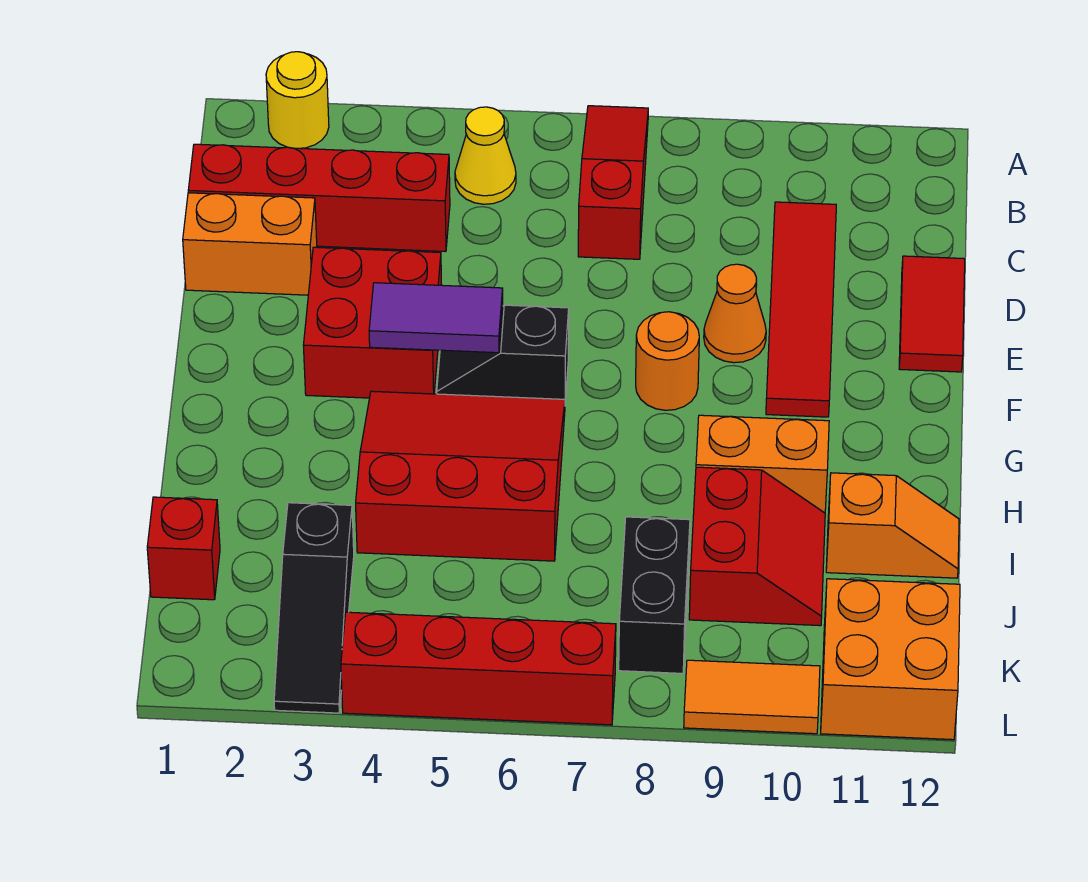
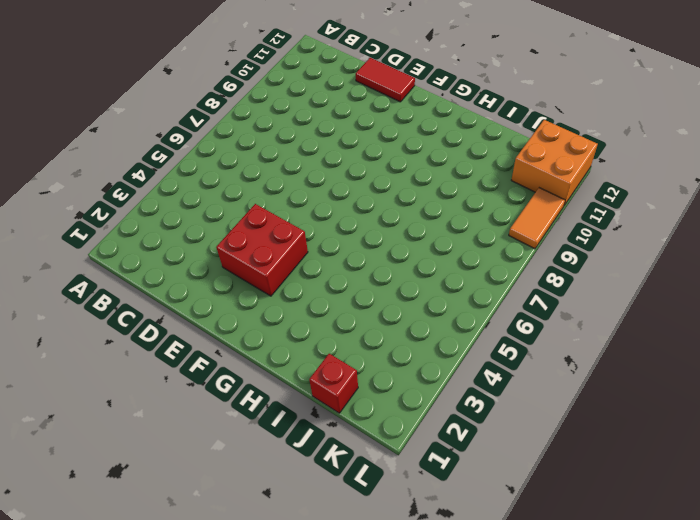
none -> yellow 1x1 round brick [266,52,329,148]
none -> red 1x3 slope [578,106,648,259]
none -> yellow 1x1 cone [455,107,516,204]

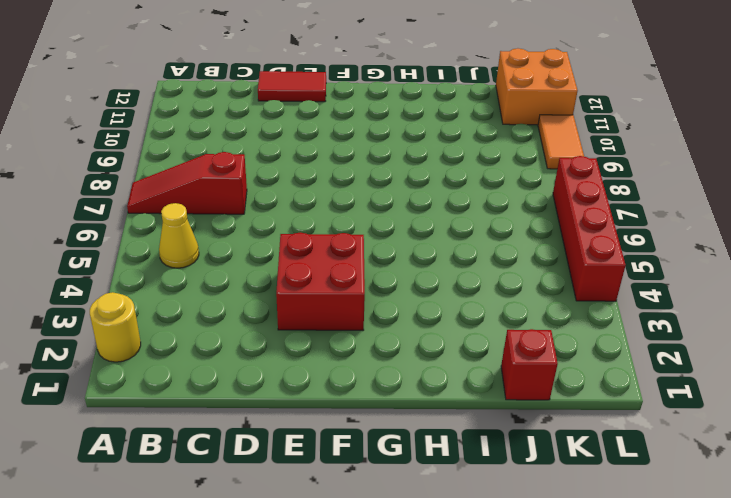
none -> red 1x4 brick [188,144,450,252]
none -> red 1x4 tile [766,202,836,417]
none -> orange 1x2 brick [183,193,317,295]

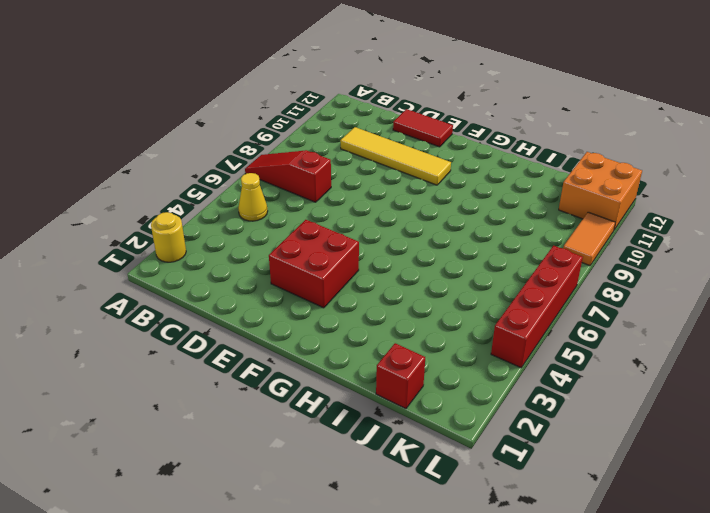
yellow 1x4 tile [340,127,451,185] -> red 1x4 tile [766,202,836,417]
none -> red 1x4 brick [188,144,450,252]
none -> orange 1x2 brick [183,193,317,295]
none -> orange 1x1 cone [704,264,766,363]

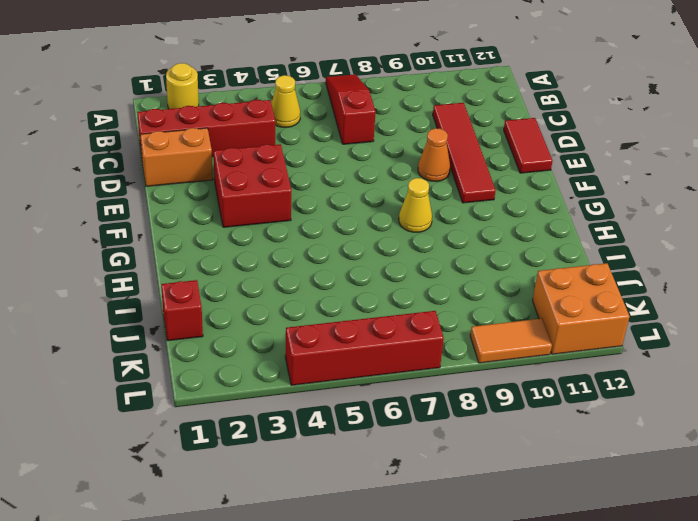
yellow 1x1 cone [399,178,432,232] -> none
none -> black 1x2 slope [437,305,569,401]
none -> orange 1x1 round brick [636,312,699,410]
none -> red 3x3 slope [356,391,565,561]

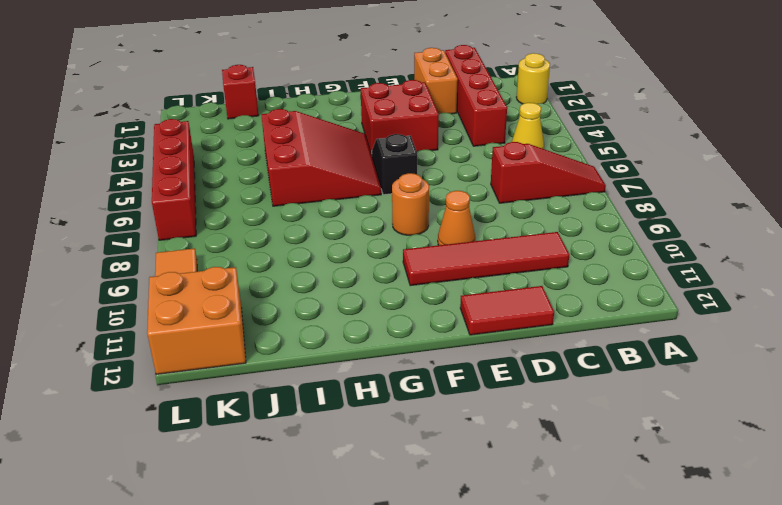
none -> orange 1x2 brick [696,415,829,513]
none -> red 2x2 slope [689,467,825,626]
none -> orange 1x2 slope [826,473,959,578]

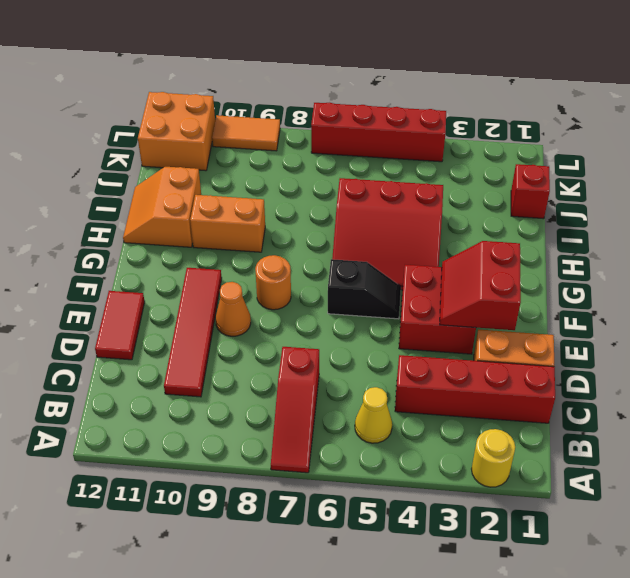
red 2x2 slope [440,241,521,330] -> red 2x2 slope moved to [689,467,825,626]
orange 2x2 slope [123,167,201,247] -> orange 1x2 slope [826,473,959,578]
none -> black 1x3 slope [274,503,354,713]
none -> black 1x2 brick [619,517,690,673]
none -> purple 1x2 tile [369,283,503,353]

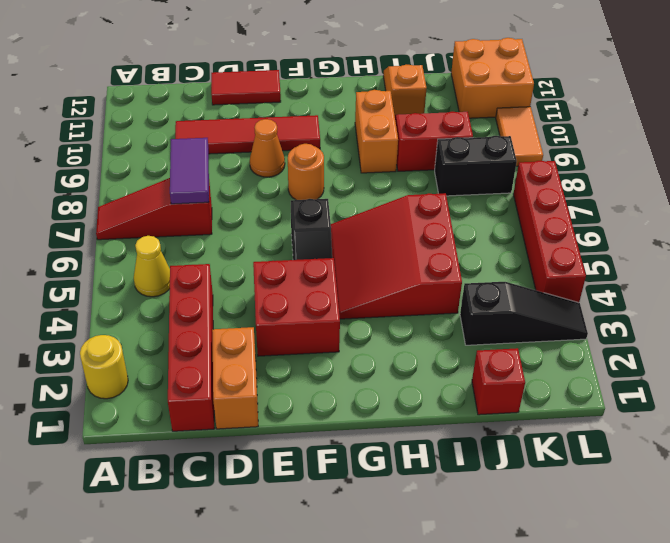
purple 1x2 tile [170,138,209,204] -> purple 1x2 tile moved to [369,283,503,353]

